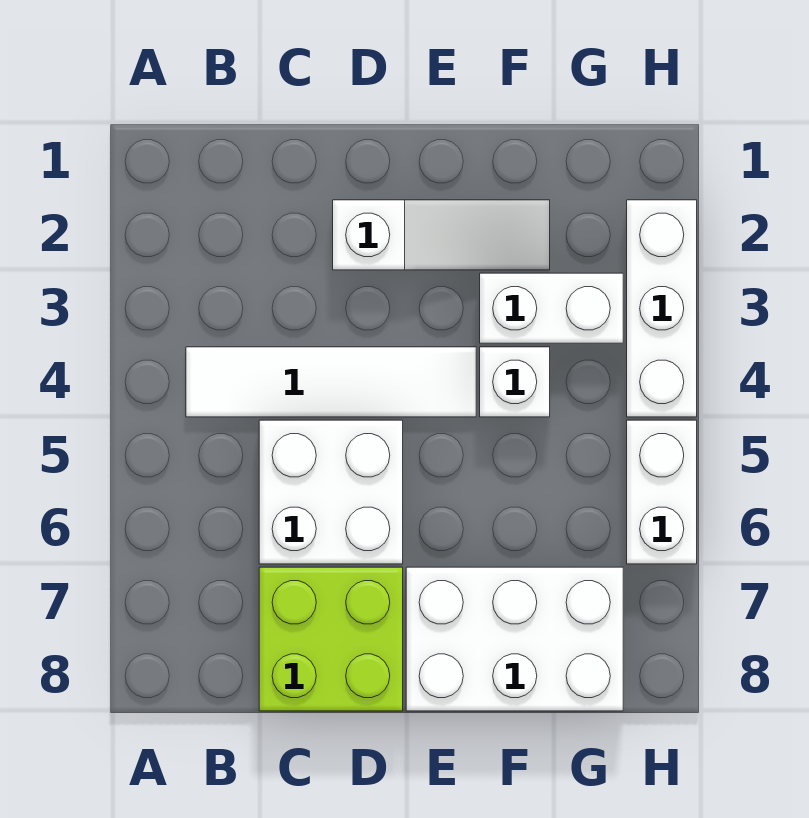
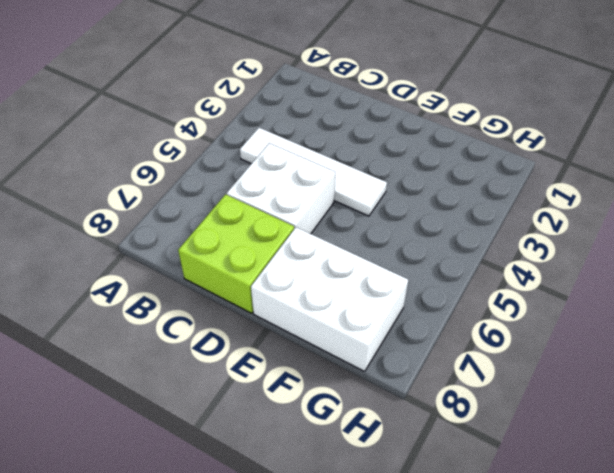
none -> white 1x3 slope [333,200,550,270]
none -> white 1x2 brick [480,273,623,343]

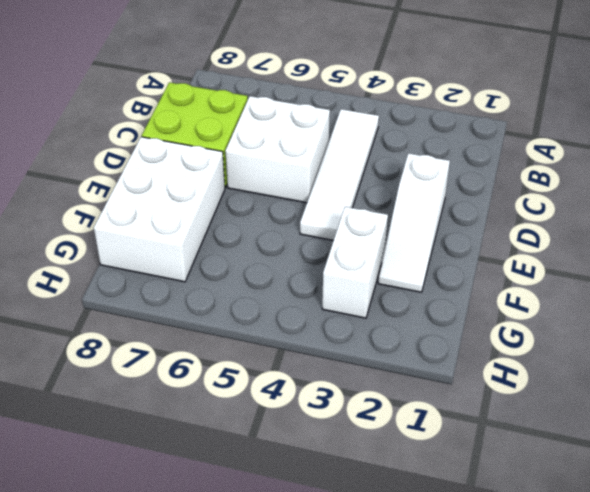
none -> white 1x1 brick [480,347,550,417]
none -> white 1x3 brick [627,200,697,417]

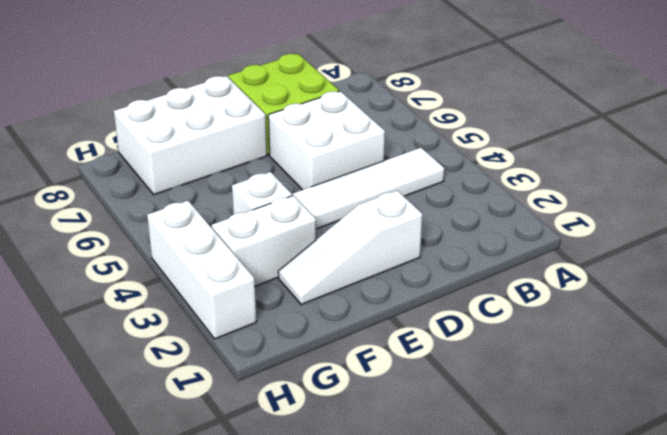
none -> white 1x2 brick [627,420,697,564]

